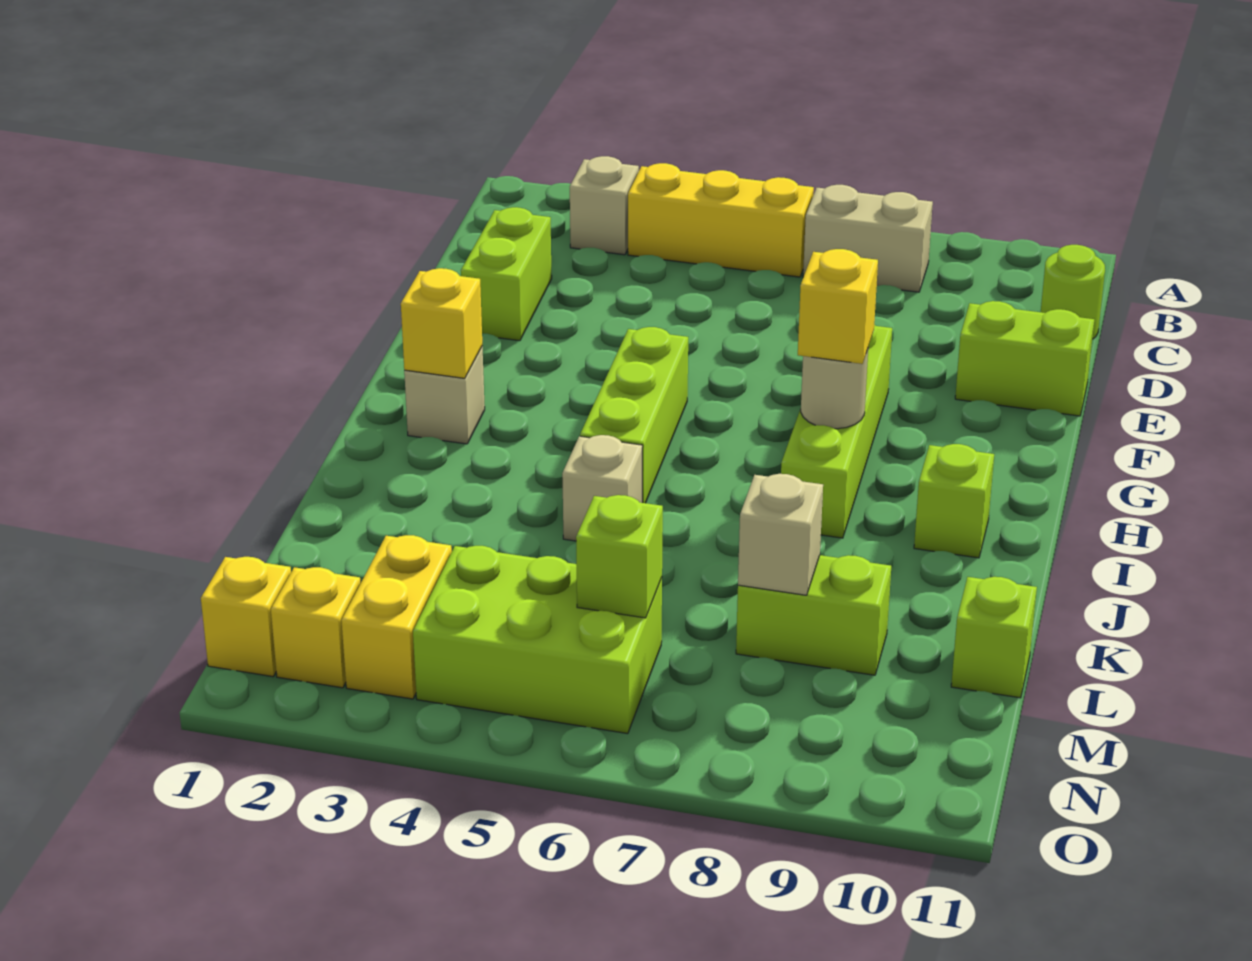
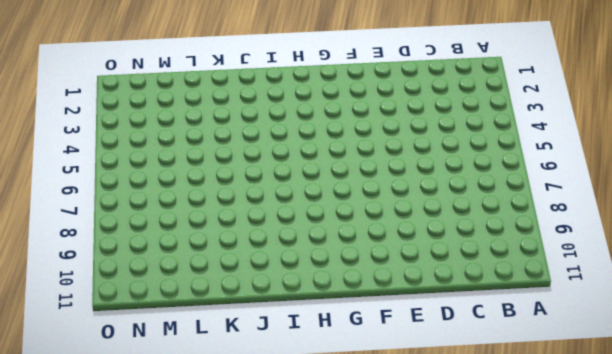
none -> tan 1x1 brick [570,156,639,255]
none -> yellow 1x3 brick [628,163,814,277]
none -> tan 1x2 brick [803,185,933,292]

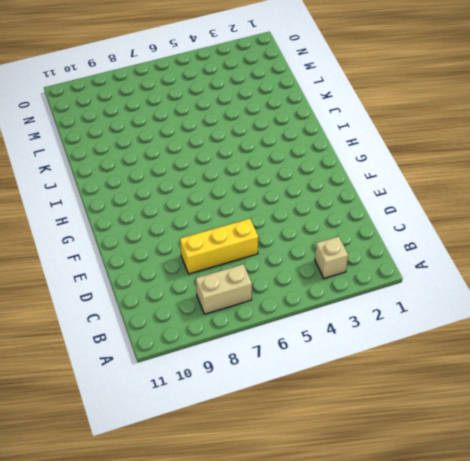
yellow 1x3 brick [180,219,258,274] -> yellow 1x3 brick moved to [628,163,814,277]
none -> lime 1x1 round brick [1041,245,1105,339]
none -> lime 1x2 brick [461,207,552,341]
none -> lime 1x2 brick [955,301,1094,416]

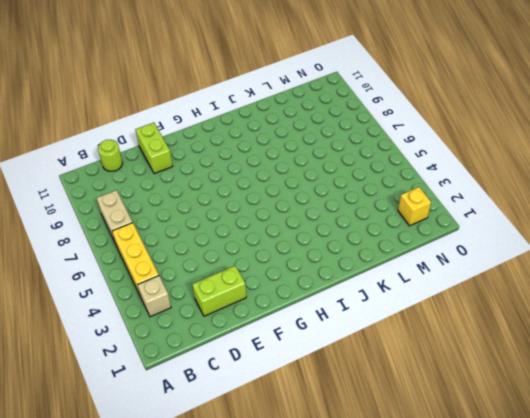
none -> lime 1x4 brick [781,325,892,538]
none -> lime 1x3 brick [580,327,688,503]
none -> tan 1x1 brick [404,346,485,444]

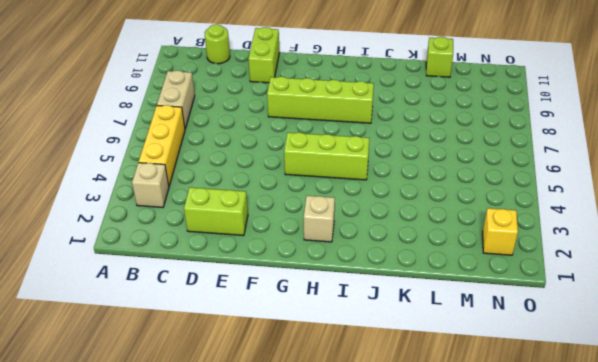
none -> lime 1x1 brick [914,444,994,558]
none -> tan 1x1 brick [562,435,643,541]
none -> lime 1x2 brick [736,555,891,675]

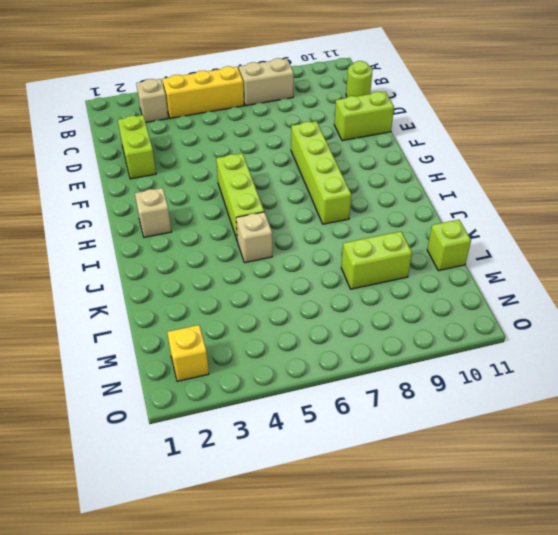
none -> lime 1x1 brick [914,444,994,558]
none -> yellow 1x2 brick [341,535,452,699]
none -> lime 2x3 brick [413,546,662,734]

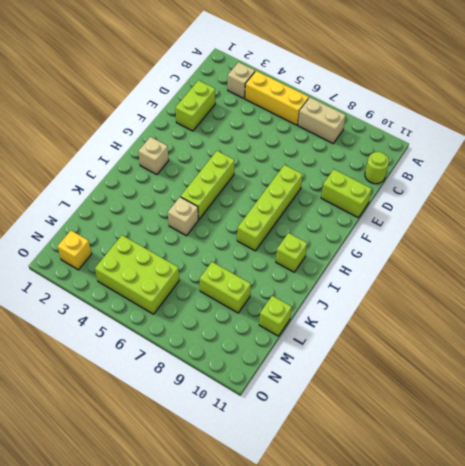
none -> yellow 1x2 brick [341,535,452,699]
none -> yellow 1x1 brick [201,557,291,677]
none -> yellow 1x1 brick [401,268,482,378]

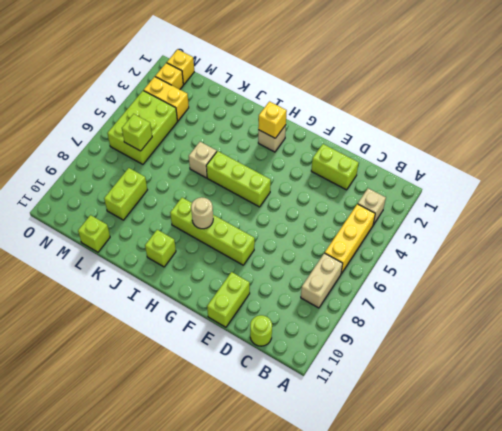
none -> tan 1x1 brick [738,474,823,595]
none -> yellow 1x1 brick [798,249,878,364]

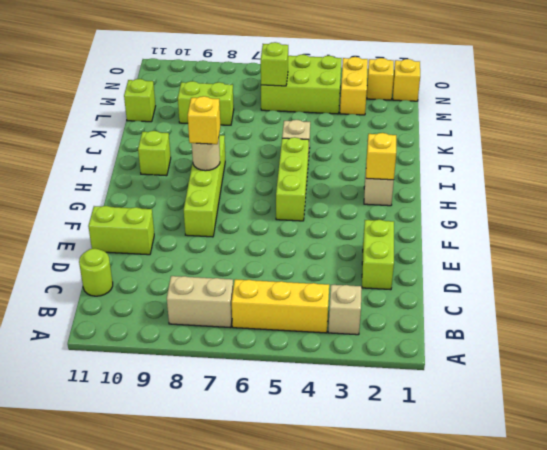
none -> tan 1x1 brick [738,474,823,595]

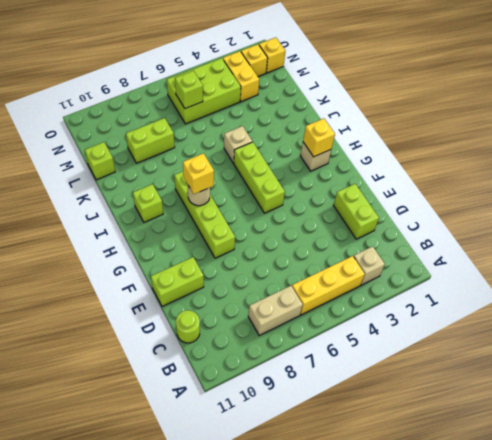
none -> tan 1x1 brick [738,474,823,595]

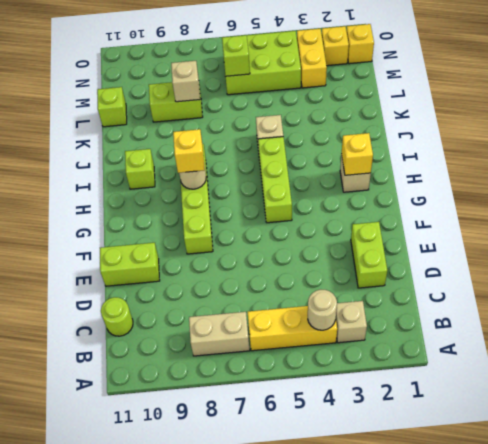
tan 1x1 round brick [308,290,337,330] -> none

